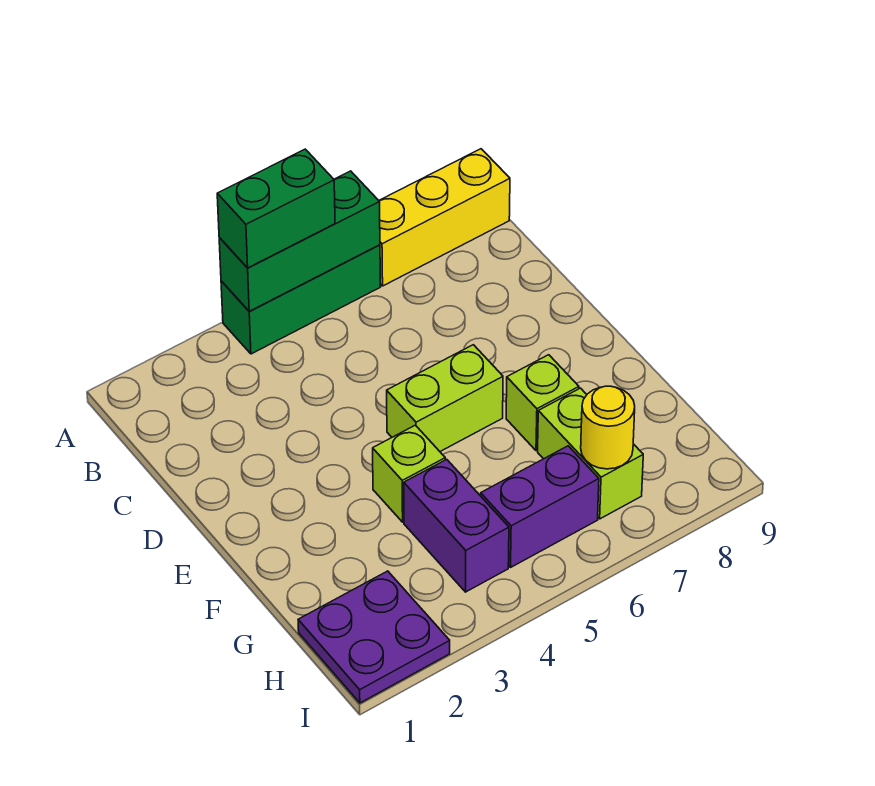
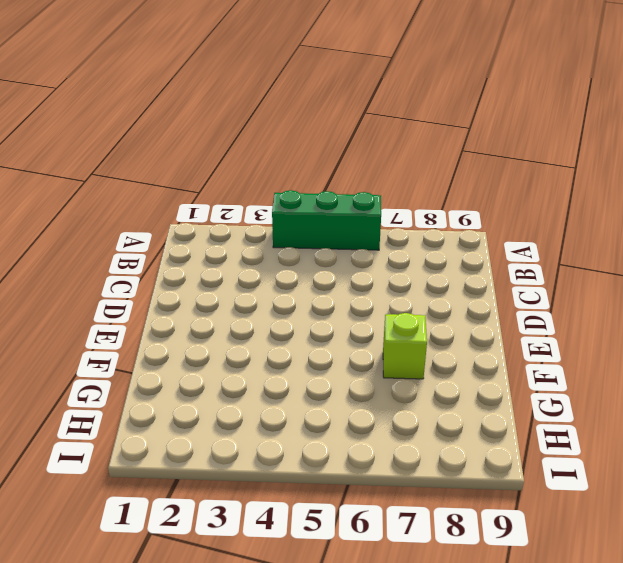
none -> yellow 1x3 brick [379,149,510,286]
none -> lime 1x2 brick [387,345,503,451]
none -> lime 1x1 brick [373,425,445,522]

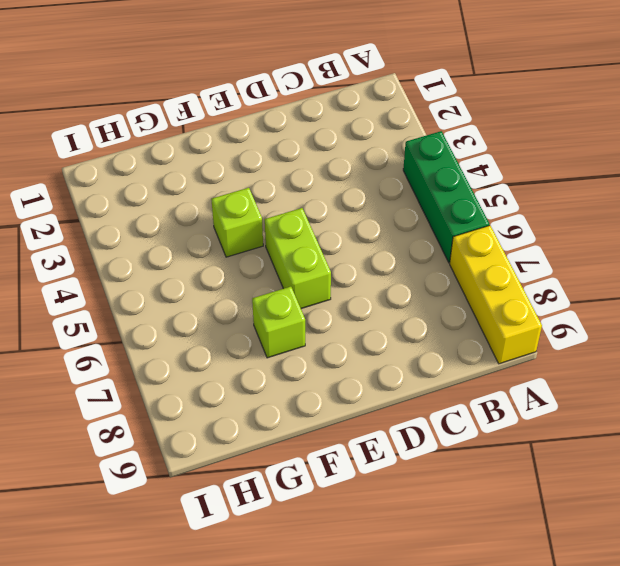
none -> purple 1x2 brick [404,459,509,592]
none -> lime 1x2 brick [538,388,643,519]
none -> purple 2x2 plate [298,571,450,703]

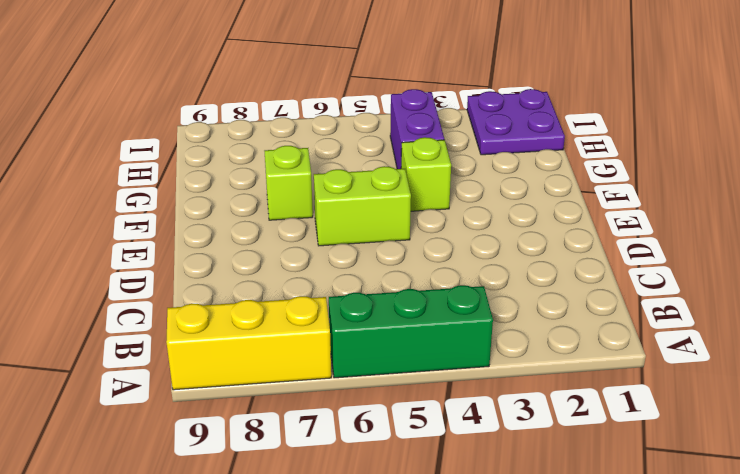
none -> lime 1x2 brick [538,388,643,519]
none -> purple 1x2 brick [481,446,599,567]
none -> green 1x3 brick [219,171,380,311]

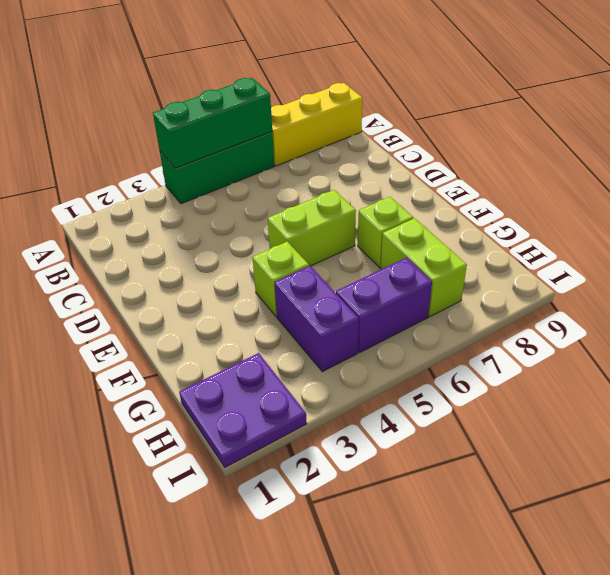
none -> yellow 1x1 round brick [581,386,635,469]
none -> green 1x2 brick [217,149,335,268]

